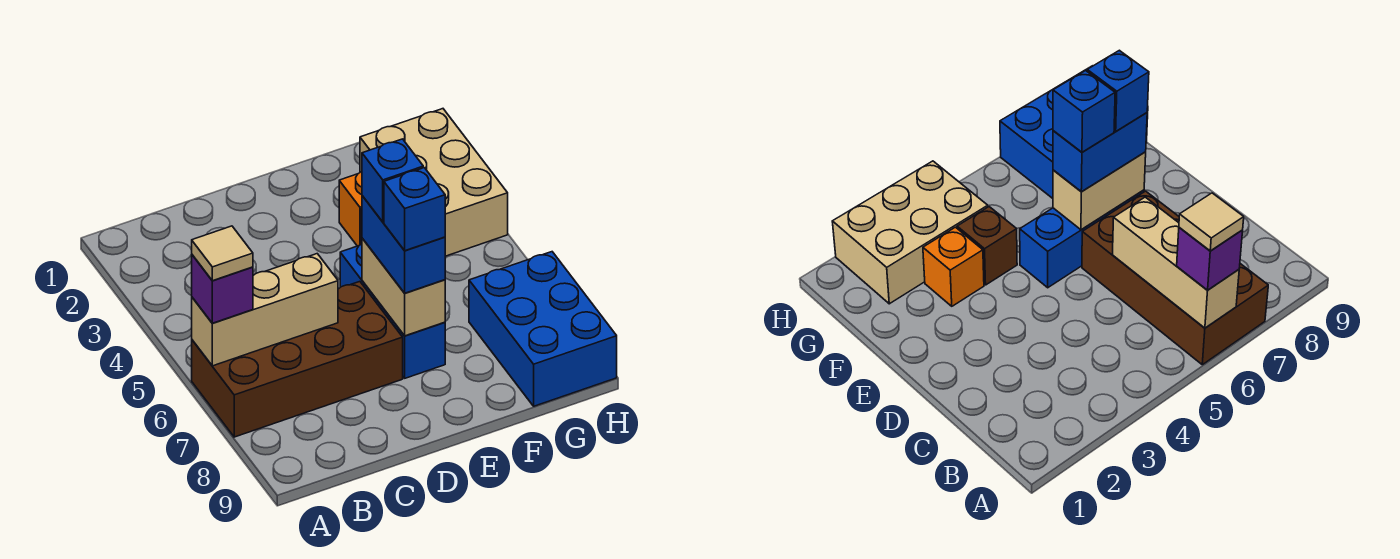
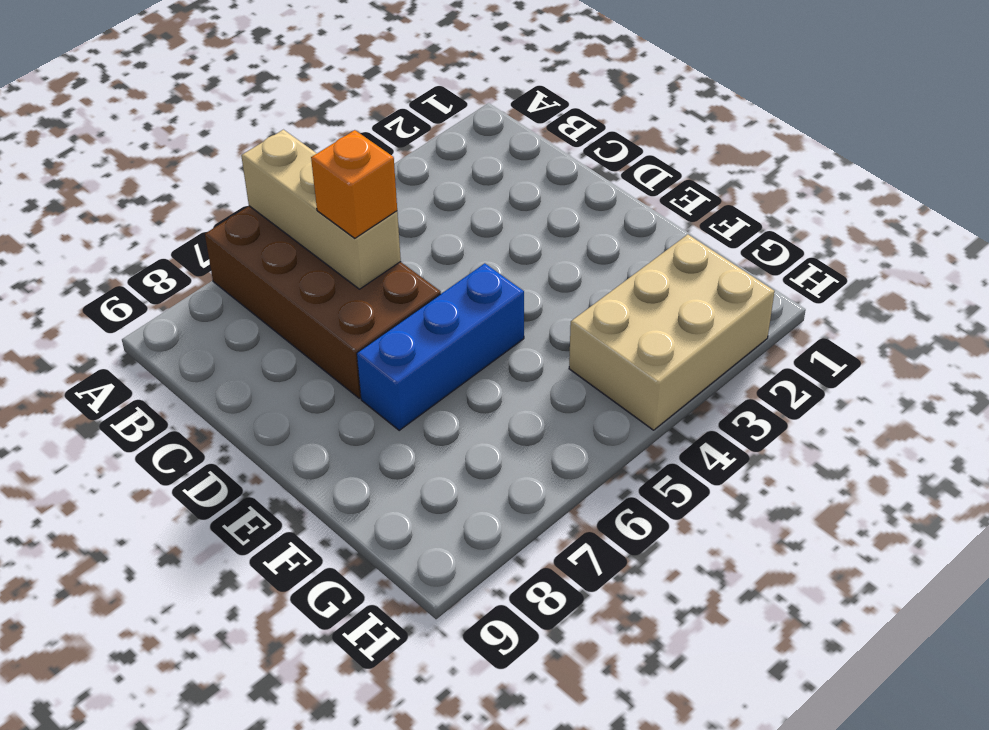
orange 1x1 brick [311,130,397,238] -> orange 1x1 brick moved to [339,172,362,246]
none -> brown 1x1 brick [957,207,1017,285]
none -> blue 2x3 brick [469,252,617,406]
none -> tan 1x2 brick [362,238,445,336]

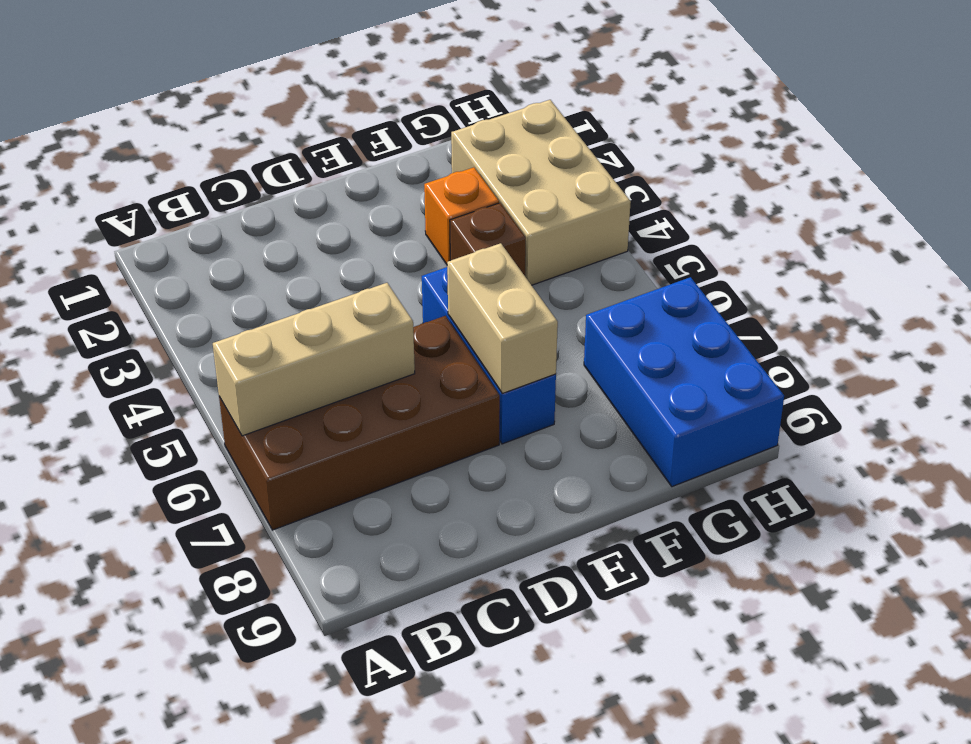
none -> purple 1x1 brick [192,255,253,323]
none -> blue 1x2 brick [362,196,445,293]
none -> tan 1x1 tile [192,226,253,281]

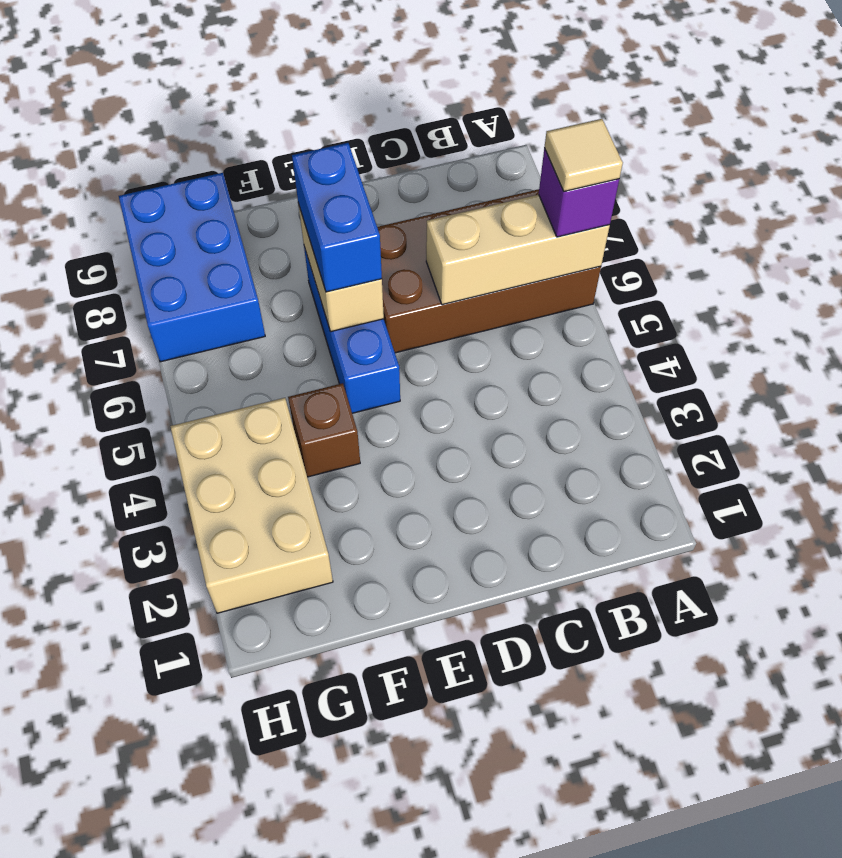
none -> orange 1x1 brick [339,172,362,246]
none -> blue 1x1 brick [362,139,423,222]
none -> blue 1x1 brick [384,168,445,251]

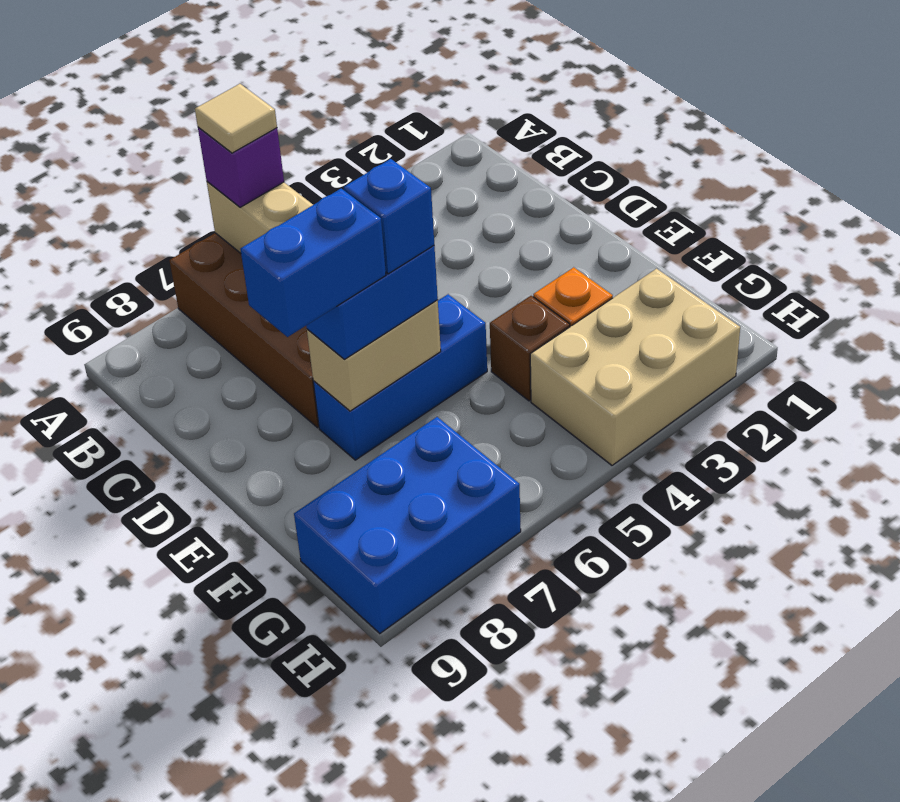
blue 1x2 brick [240,189,386,337] -> blue 1x1 brick [384,168,445,251]

